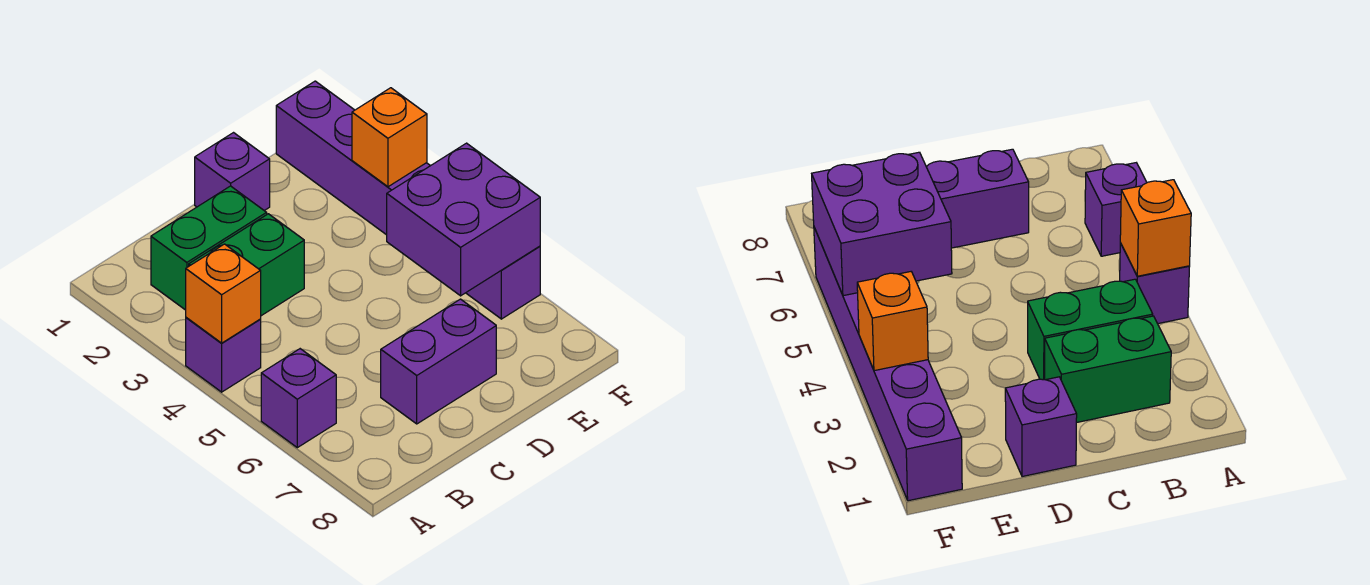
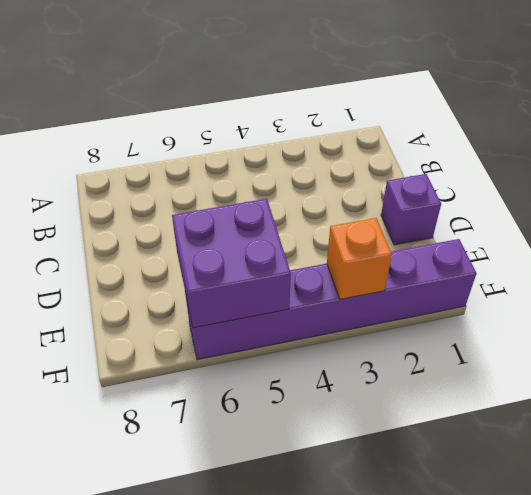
none -> purple 1x1 brick [186,318,261,392]
none -> purple 1x1 brick [261,349,336,448]

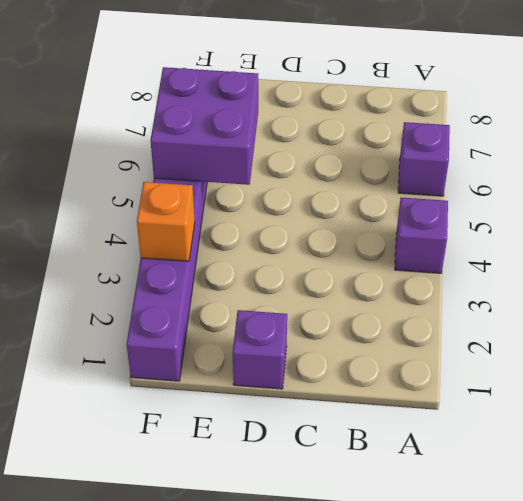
none -> green 1x2 brick [151,186,267,310]
none -> green 1x2 brick [189,214,304,316]

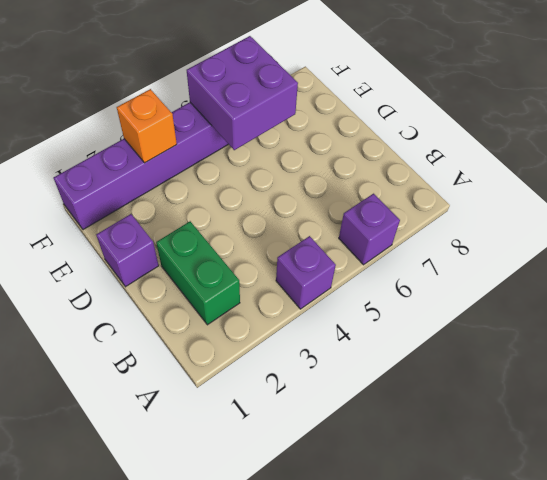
none -> green 1x2 brick [189,214,304,316]
none -> purple 1x2 brick [381,299,496,424]

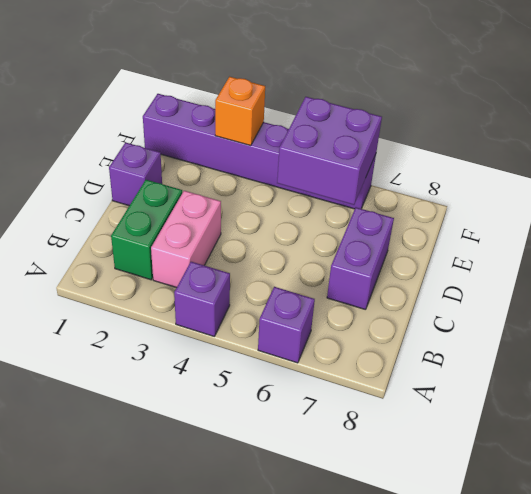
pink 1x2 brick [151,191,221,288] -> green 1x2 brick [189,214,304,316]
none -> orange 1x1 brick [186,244,261,343]

